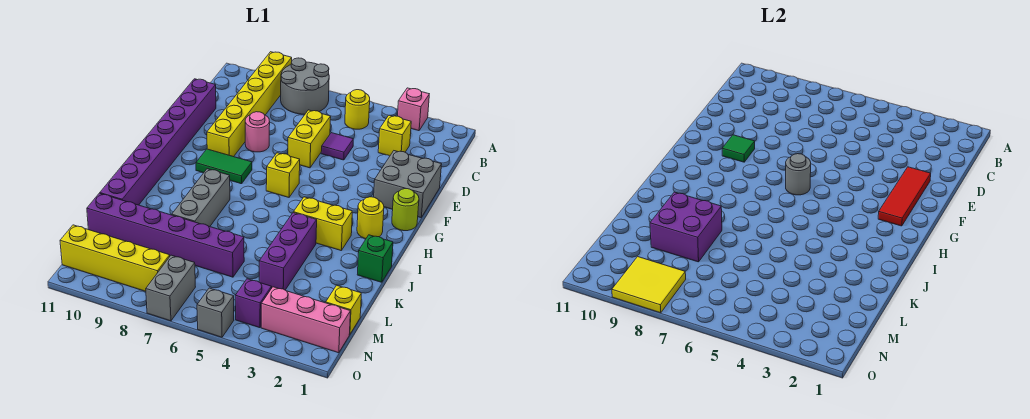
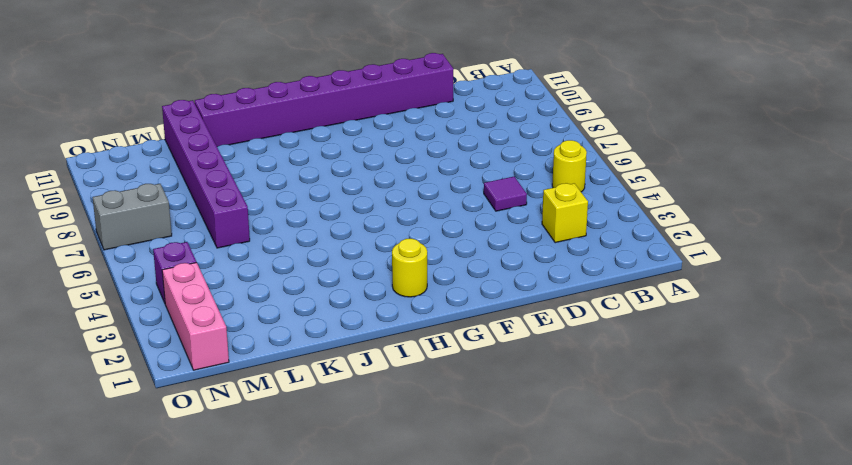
none -> pink 1x1 brick [398,88,429,131]
none -> grey 2x2 round brick [281,58,329,114]
none -> yellow 1x6 brick [207,52,292,157]
none -> yellow 1x2 brick [288,110,331,168]

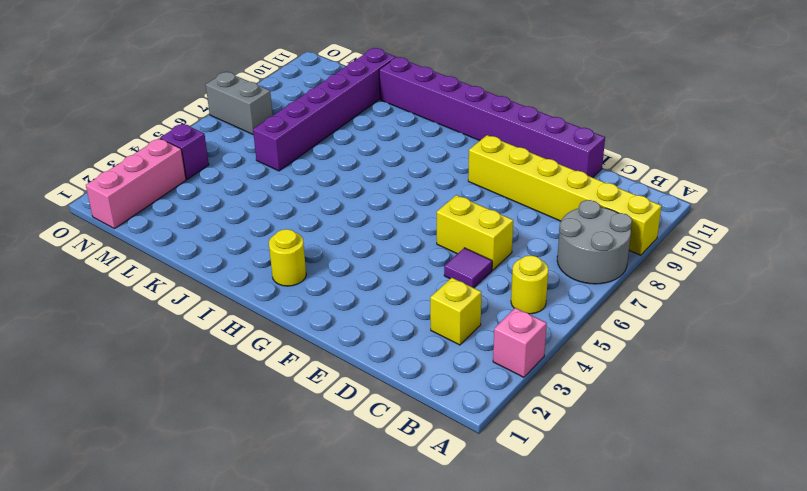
none -> grey 2x2 brick [374,151,442,217]
none -> pink 1x1 round brick [245,112,270,152]
none -> lime 1x1 round brick [392,189,419,231]
none -> yellow 1x1 brick [266,153,300,197]

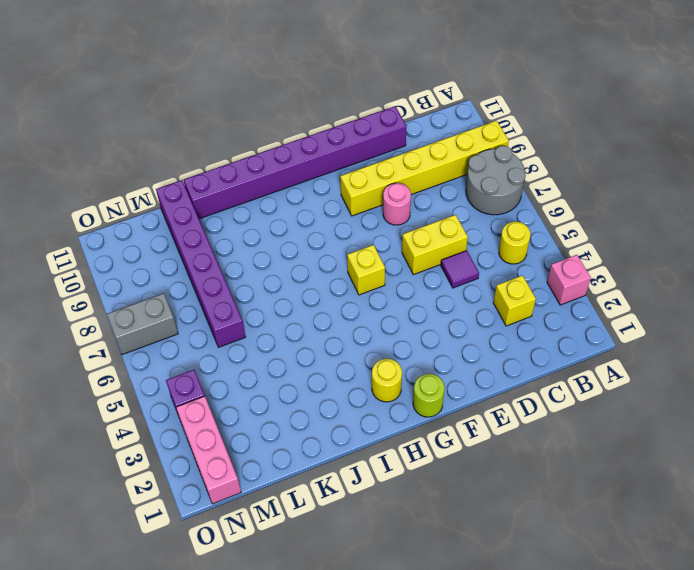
none -> grey 2x2 brick [374,151,442,217]
none -> green 1x2 tile [196,149,252,184]
none -> yellow 1x2 brick [293,197,352,250]
none -> grey 1x3 brick [172,169,230,227]

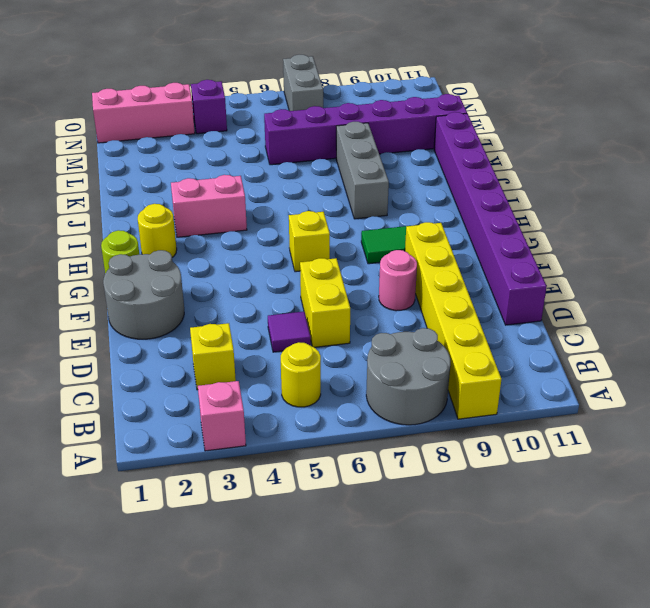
grey 2x2 round brick [103,250,184,339] -> grey 2x2 brick [374,151,442,217]
pink 1x2 brick [171,175,247,237] -> yellow 1x2 brick [293,197,352,250]
none -> green 1x1 brick [357,235,393,282]
none -> purple 1x3 brick [259,213,317,290]
none -> yellow 1x1 brick [326,285,361,335]
none -> yellow 1x4 brick [60,225,170,291]

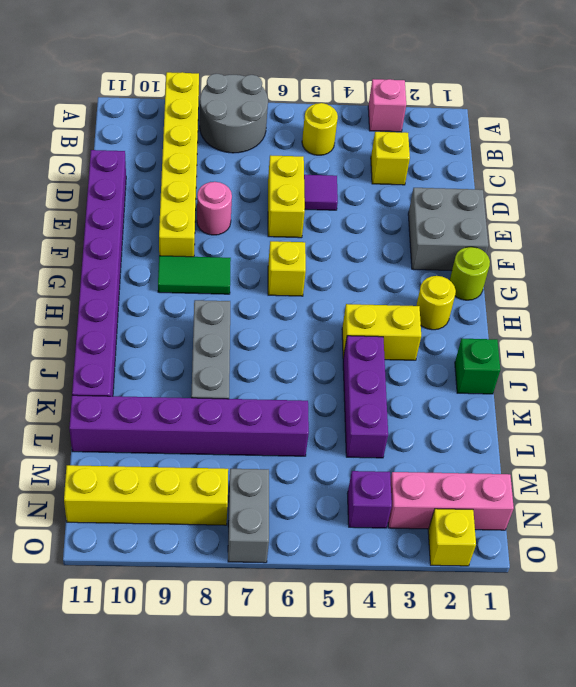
yellow 1x1 brick [428,509,476,566] -> yellow 1x1 brick moved to [326,285,361,335]
none -> grey 1x1 brick [197,288,234,337]
none -> red 1x3 tile [878,167,931,226]
none -> green 1x1 tile [722,135,755,162]
none -> grey 1x1 round brick [786,154,811,195]

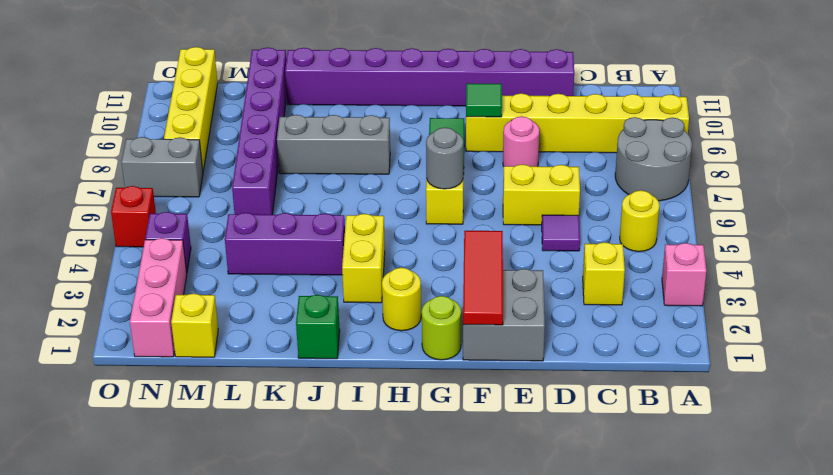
red 1x3 tile [463,231,503,325] -> red 1x3 tile turned to [878,167,931,226]
red 1x1 brick [111,186,156,247] -> grey 1x1 brick [197,288,234,337]
none -> purple 2x2 brick [650,192,722,262]
none -> yellow 2x2 tile [612,257,686,313]

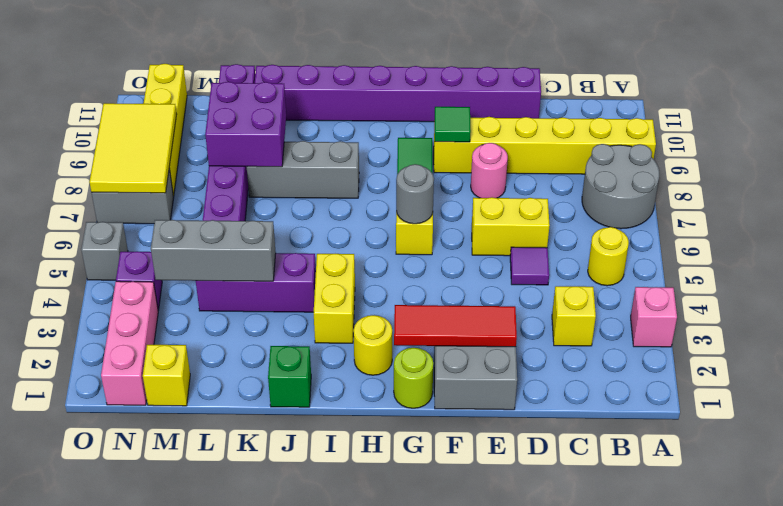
grey 1x3 brick [151,220,276,281] -> none
yellow 2x3 tile [89,103,177,193] -> yellow 2x2 tile [612,257,686,313]

